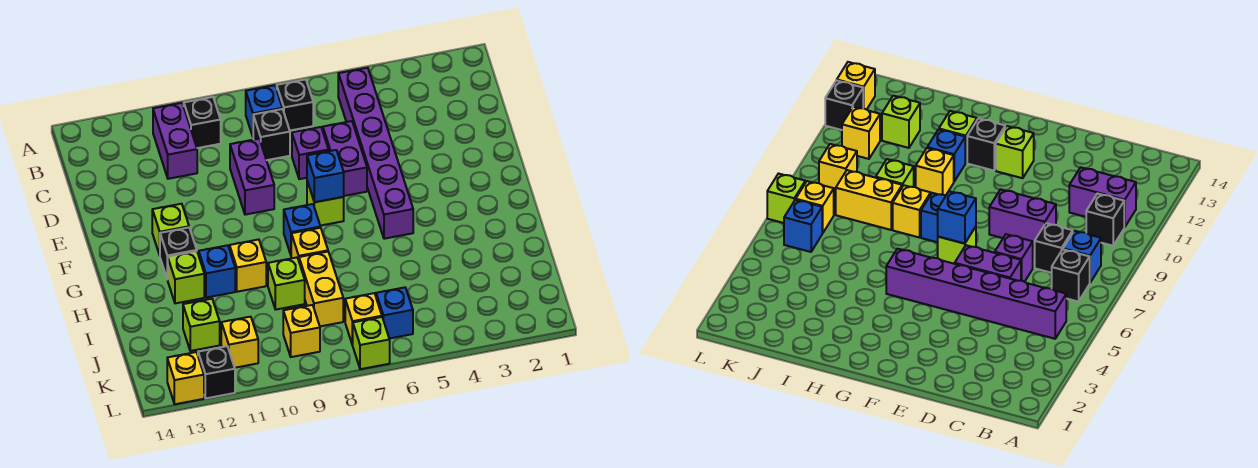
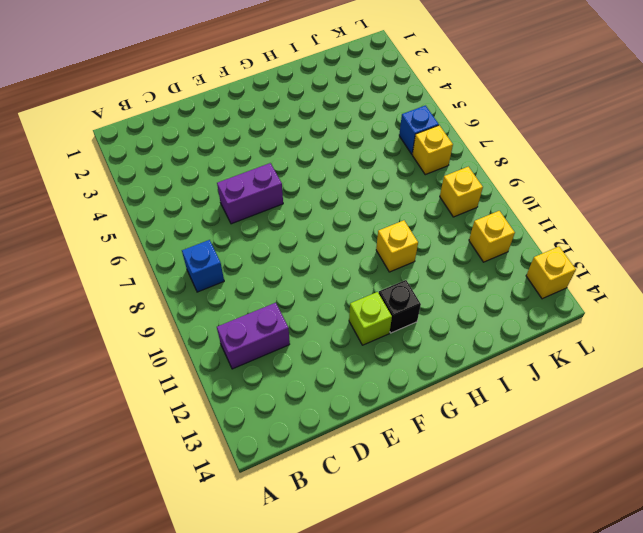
none -> purple 1x6 brick [338,68,413,239]
none -> black 1x1 brick [277,79,313,131]
none -> black 1x1 brick [184,97,221,148]

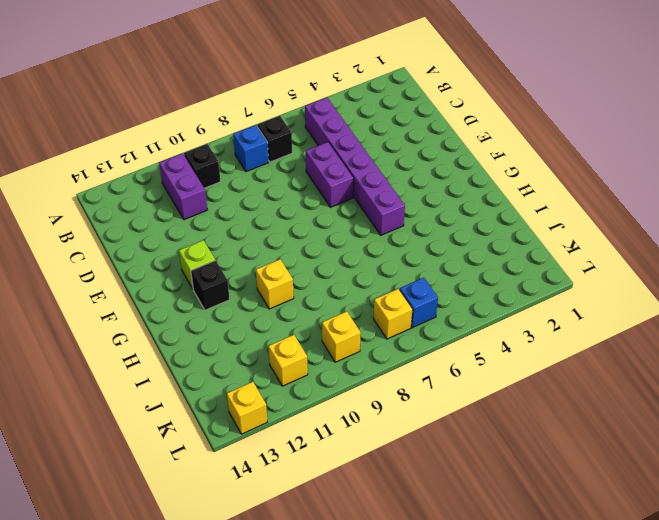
none -> black 1x1 brick [253,109,290,160]
none -> purple 1x1 brick [292,127,329,179]
none -> purple 1x2 brick [230,139,274,215]

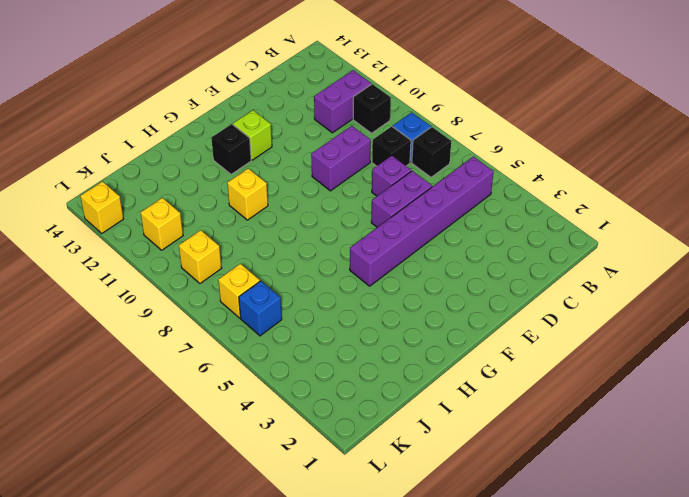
none -> lime 1x1 brick [307,181,344,226]
none -> blue 1x1 brick [284,204,320,255]
none -> yellow 1x1 brick [291,228,328,260]

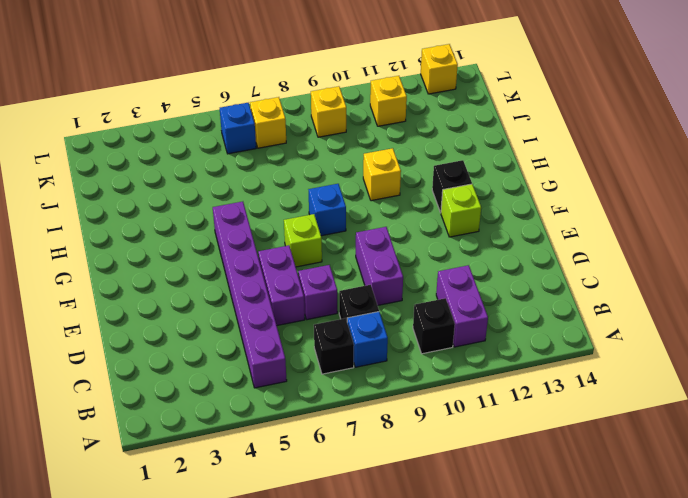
none -> yellow 1x1 brick [291,228,328,260]
none -> blue 1x1 brick [199,245,235,298]
none -> lime 1x1 brick [167,251,204,303]

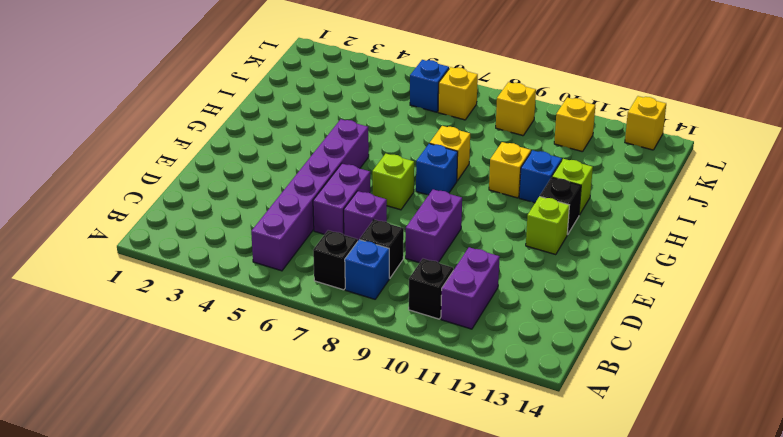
none -> yellow 1x2 brick [299,252,343,326]
none -> lime 1x1 brick [268,258,305,310]
none -> lime 1x1 brick [183,299,220,351]

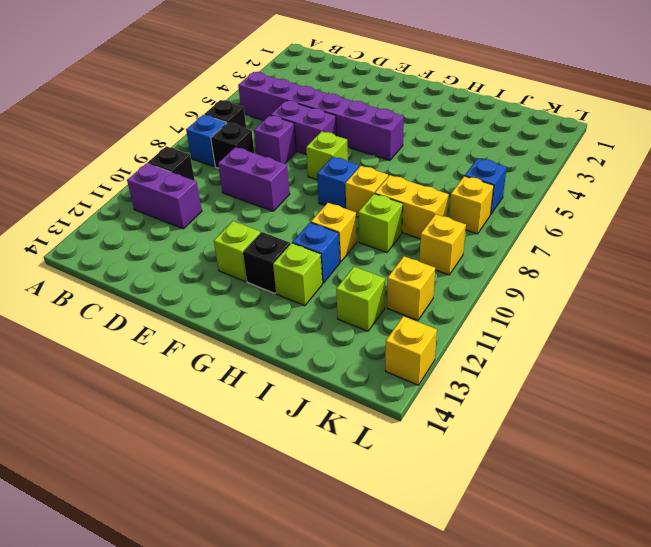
none -> lime 1x1 brick [353,317,390,369]
none -> black 1x1 brick [198,346,235,398]
none -> blue 1x1 brick [307,150,344,202]

